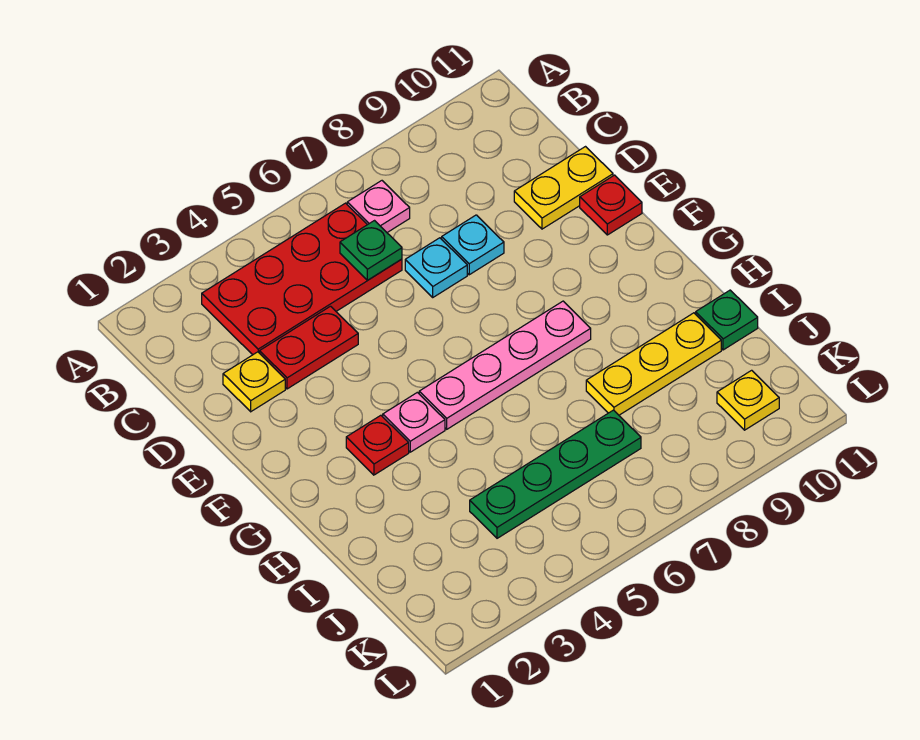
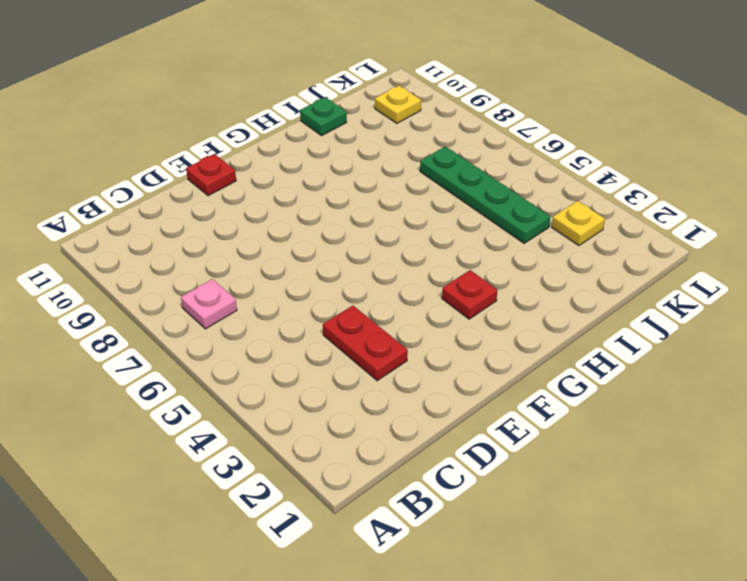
yellow 1x1 plate [552,201,605,246] -> yellow 1x1 plate moved to [223,352,285,412]
none -> red 2x4 plate [202,203,402,355]
none -> cyan 1x1 plate [405,238,467,297]
none -> cyan 1x1 plate [442,215,504,275]

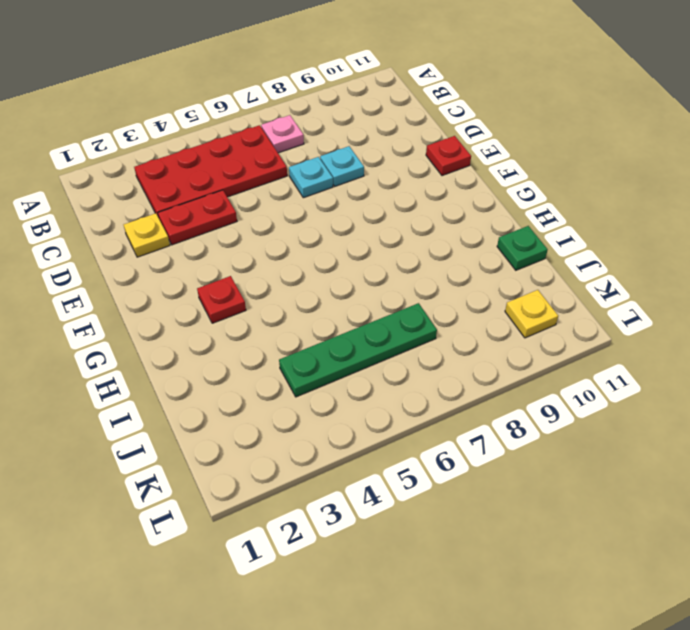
none -> yellow 1x2 plate [514,147,613,229]
none -> pink 1x1 plate [383,392,445,452]
none -> pink 1x4 plate [419,301,591,429]

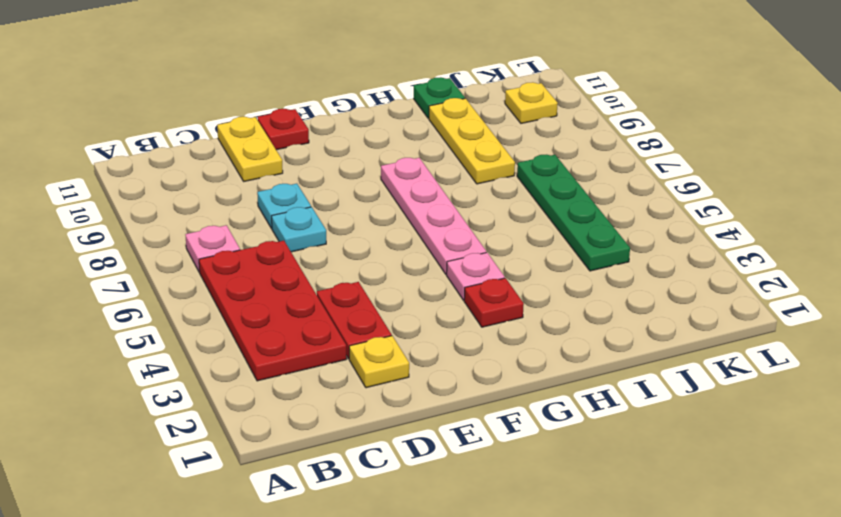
none -> green 1x1 plate [340,221,402,280]

